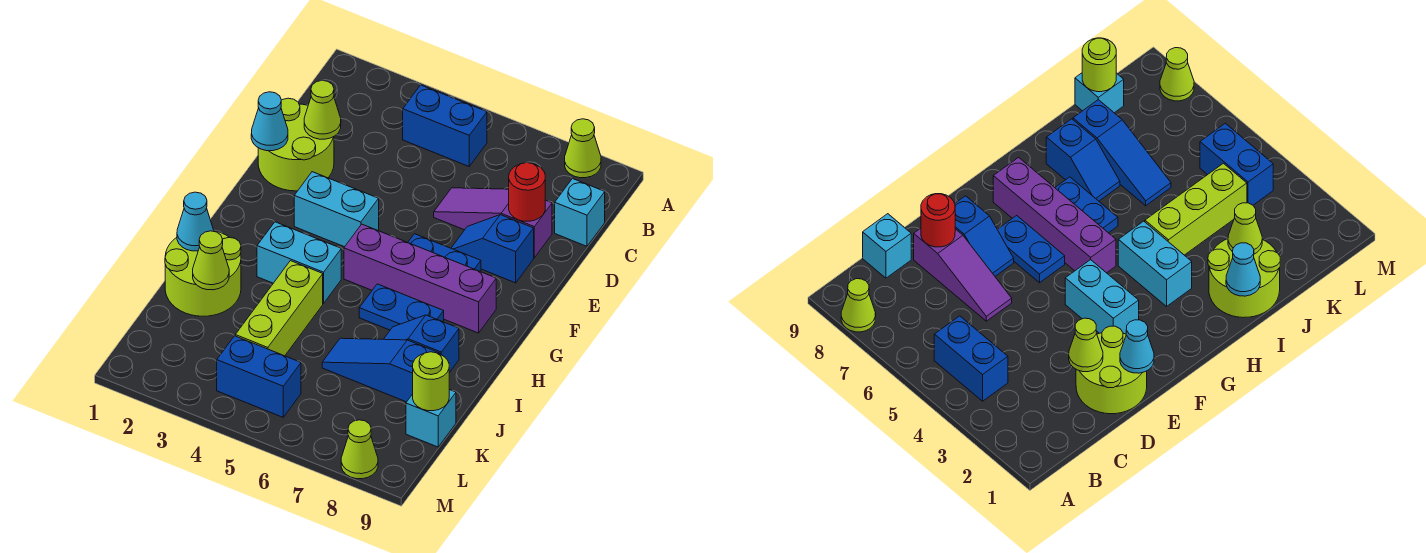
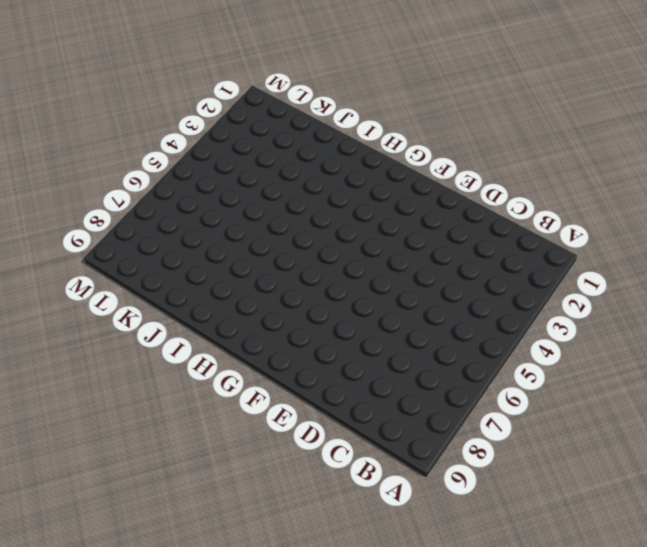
none -> lime 1x1 cone [565,119,601,178]
none -> blue 1x2 brick [403,85,487,166]
none -> cyan 1x1 brick [555,178,605,246]

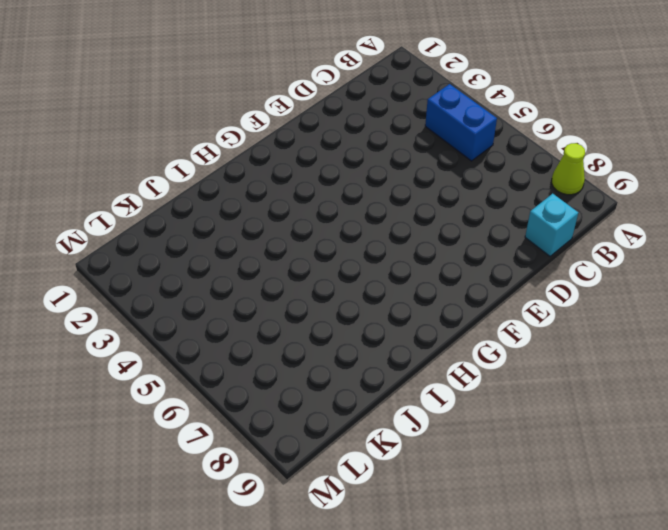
none -> lime 2x2 round brick [258,98,334,191]
none -> purple 1x3 slope [434,188,552,258]
none -> blue 1x2 slope [451,215,534,283]

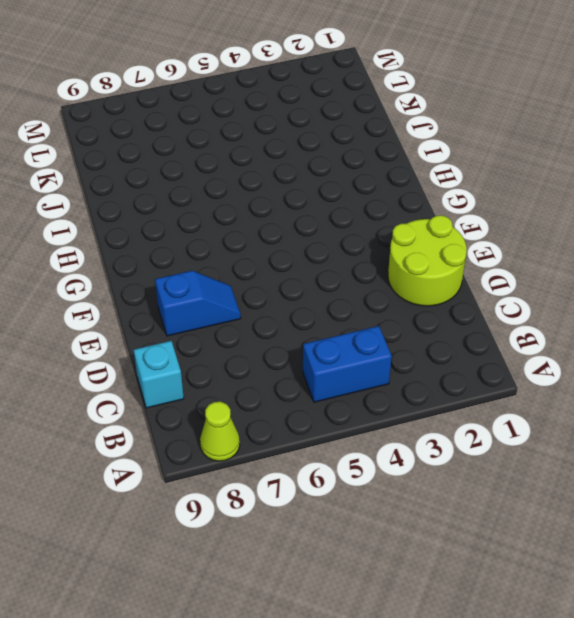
none -> purple 1x3 slope [434,188,552,258]
none -> cyan 1x2 brick [294,172,379,247]
none -> blue 1x2 plate [408,234,481,271]

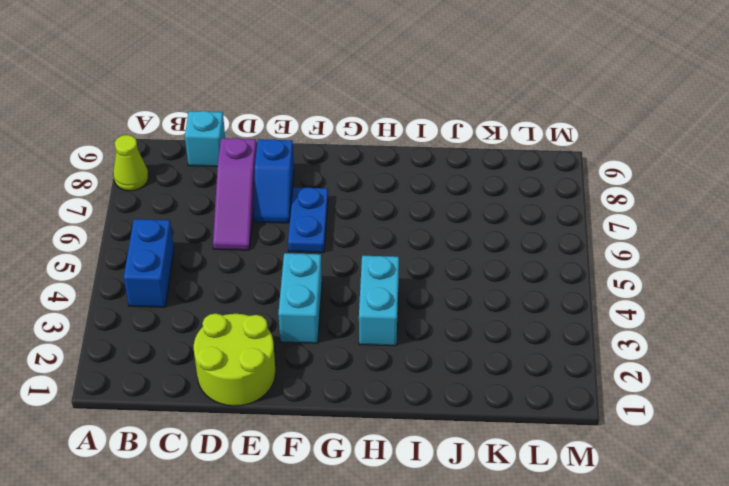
none -> purple 1x4 brick [344,224,496,333]
none -> blue 1x2 plate [359,284,444,330]
none -> lime 2x2 round brick [165,231,241,316]

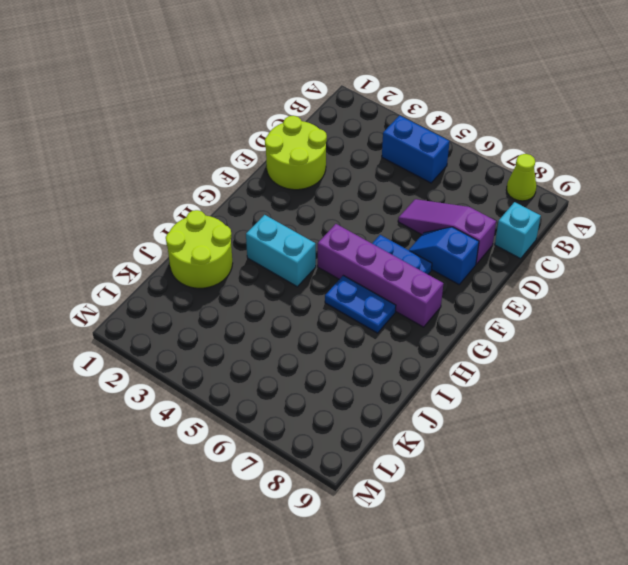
none -> cyan 1x2 brick [294,172,379,247]
none -> lime 1x3 brick [235,261,323,356]
none -> blue 1x2 slope [384,315,459,372]

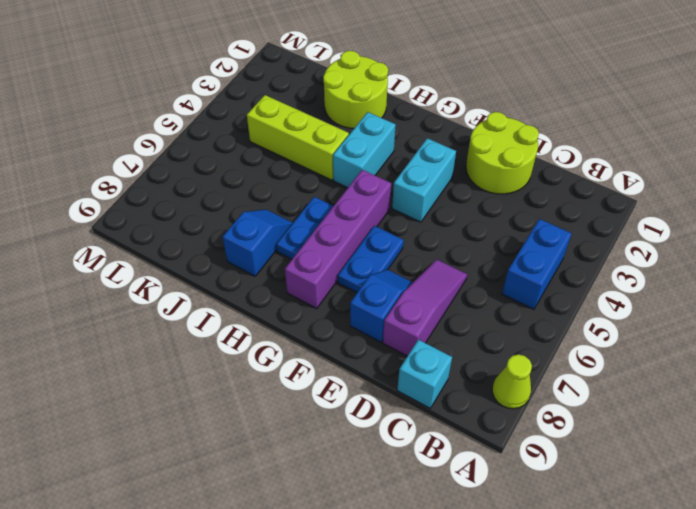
none -> blue 1x3 slope [322,338,440,402]
none -> cyan 1x1 brick [406,390,456,447]
none -> blue 1x2 brick [217,336,301,417]

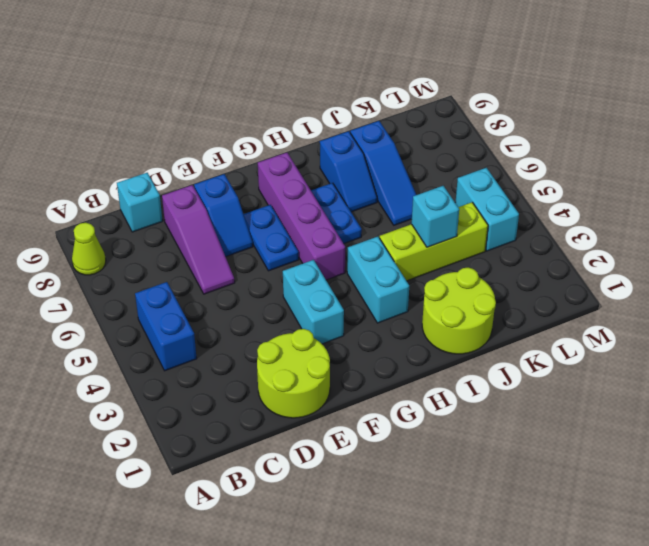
cyan 1x1 brick [411,186,459,247] -> cyan 1x1 brick moved to [406,390,456,447]
cyan 1x2 brick [455,168,519,251] -> blue 1x2 brick [217,336,301,417]
none -> lime 1x1 cone [341,420,378,479]
none -> lime 1x1 cone [304,80,341,139]
none -> red 1x1 round brick [509,163,545,221]

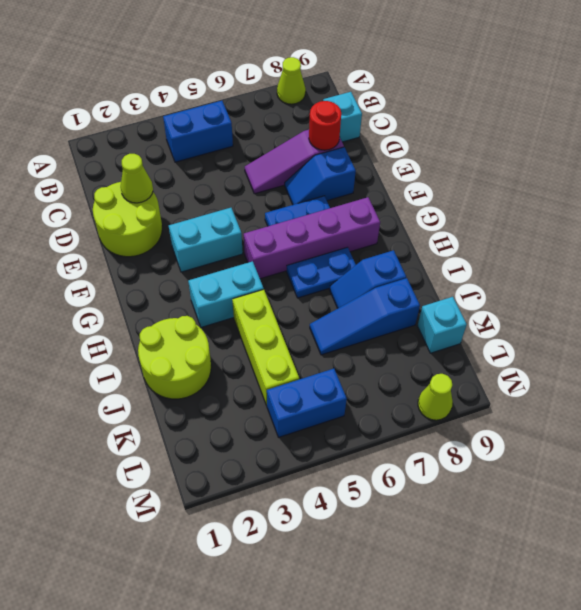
none -> cyan 1x1 cone [251,92,288,151]
none -> cyan 1x1 cone [177,192,214,251]
none -> lime 1x1 cone [193,231,229,290]

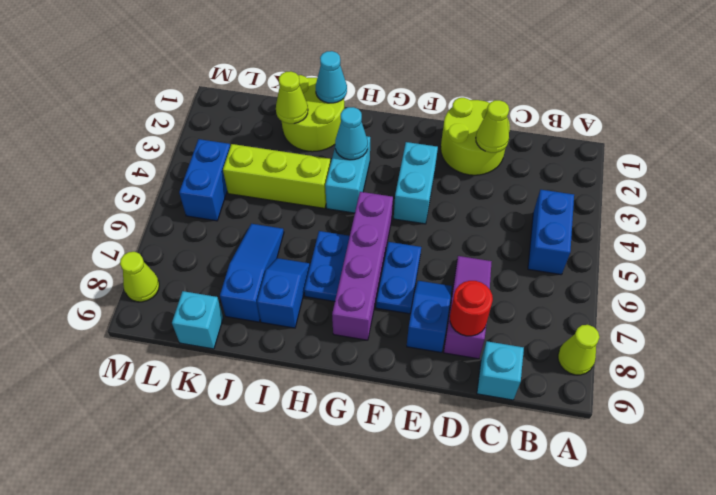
cyan 1x1 cone [335,107,368,160] -> cyan 1x1 cone moved to [251,92,288,151]
none -> lime 1x1 round brick [413,352,449,411]

